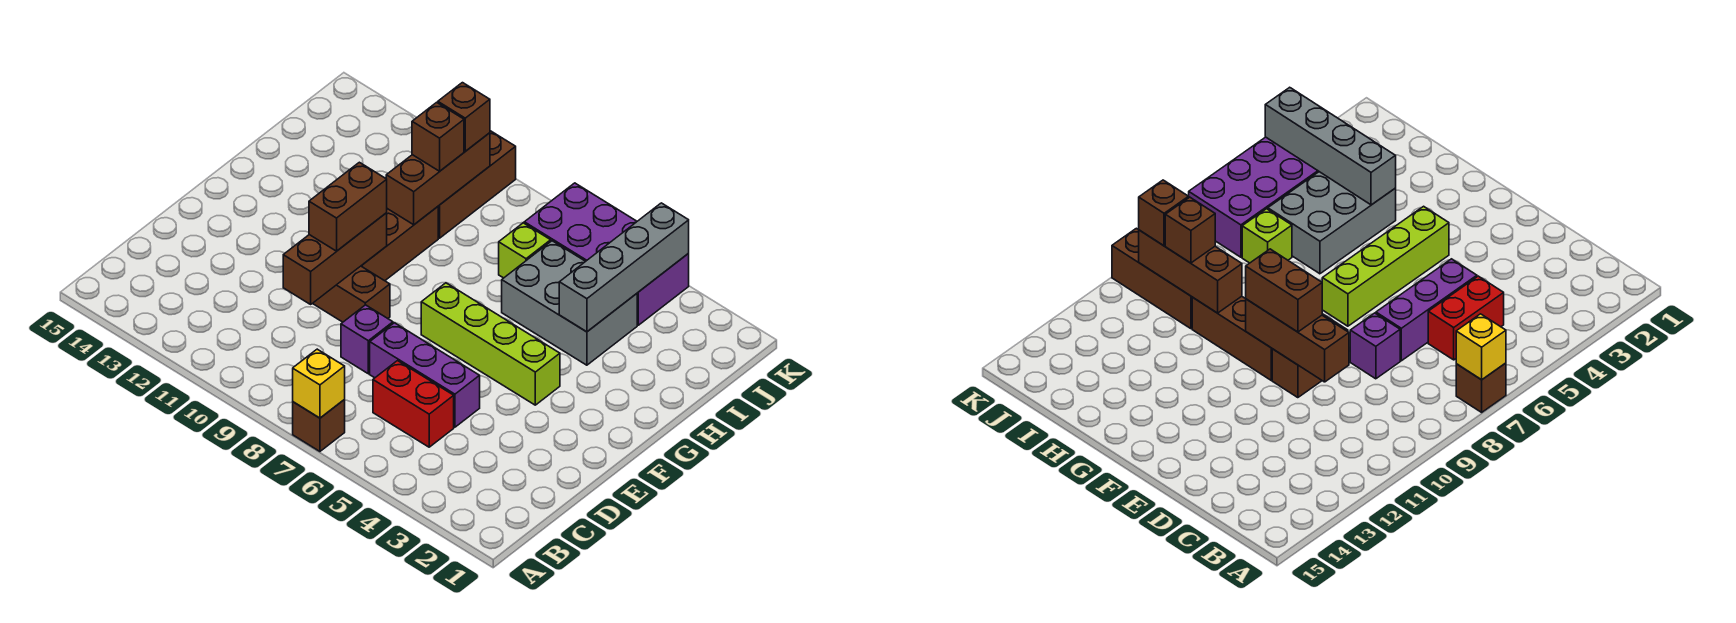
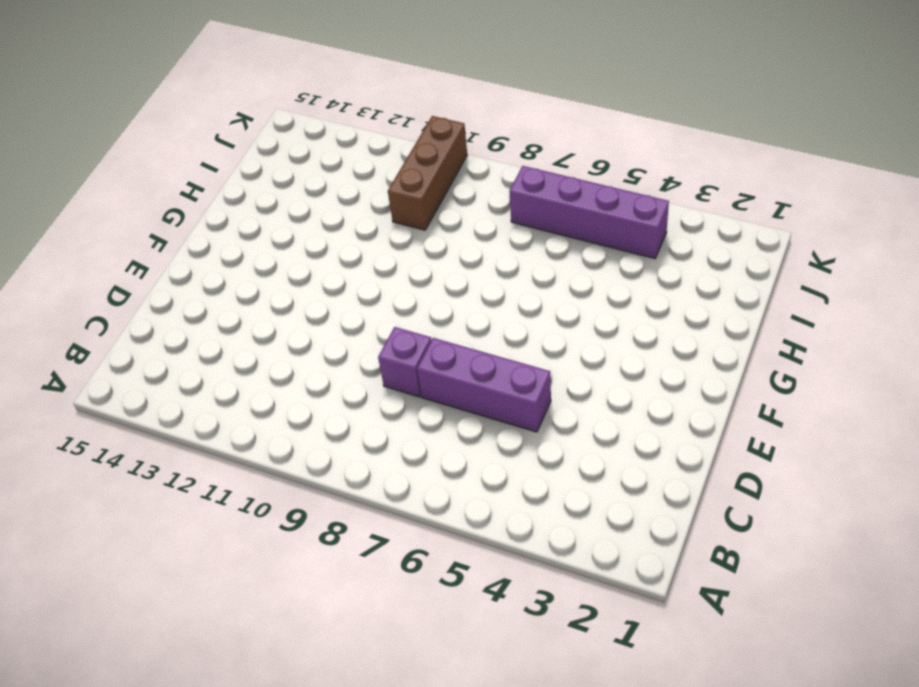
purple 1x4 brick [509,166,669,258] -> purple 2x4 brick [524,183,689,325]
none -> brown 1x1 brick [293,400,345,451]
none -> red 1x2 brick [373,361,454,447]
none -> brown 1x2 brick [313,266,390,322]

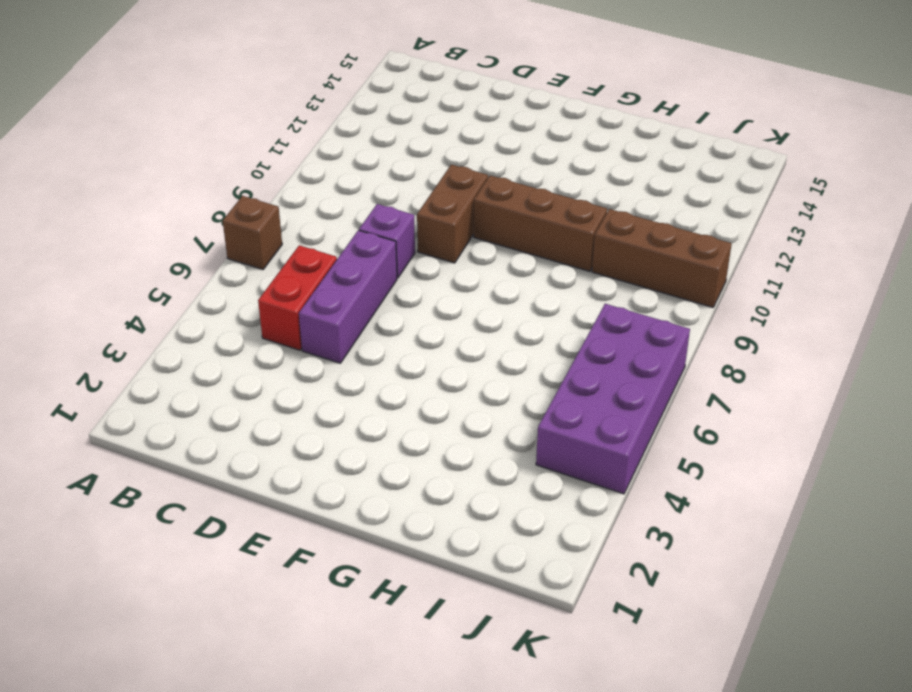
none -> lime 1x4 brick [421,283,560,405]
none -> grey 2x3 brick [502,241,637,365]
none -> lime 1x1 brick [499,223,551,278]

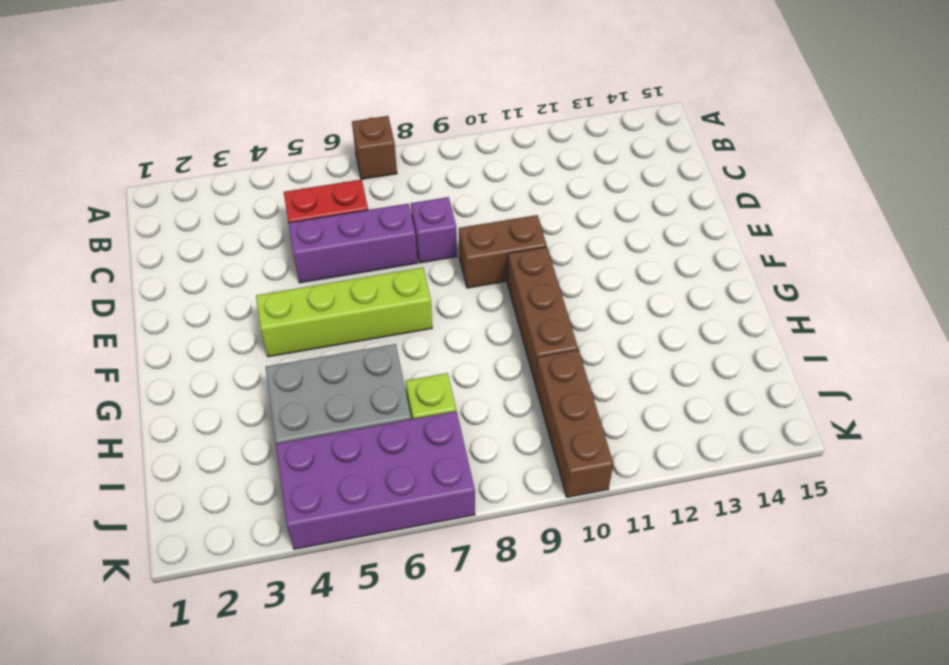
none -> yellow 1x1 brick [293,349,345,418]
none -> brown 1x3 brick [283,213,387,304]
none -> grey 1x4 brick [559,203,689,332]

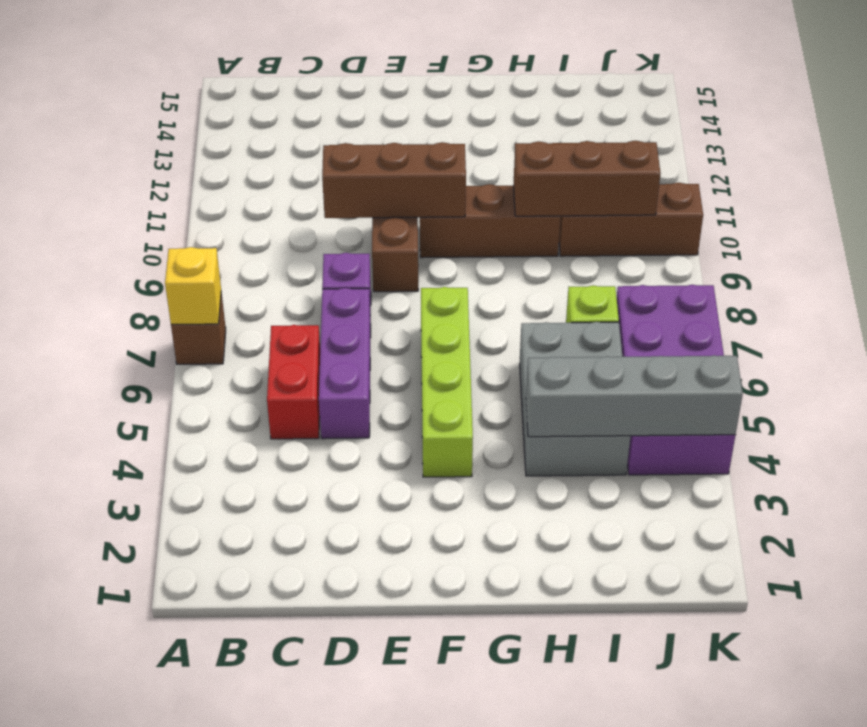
none -> brown 1x2 brick [309,162,387,251]
none -> brown 1x1 brick [412,102,464,171]
none -> brown 1x1 brick [438,83,490,151]

